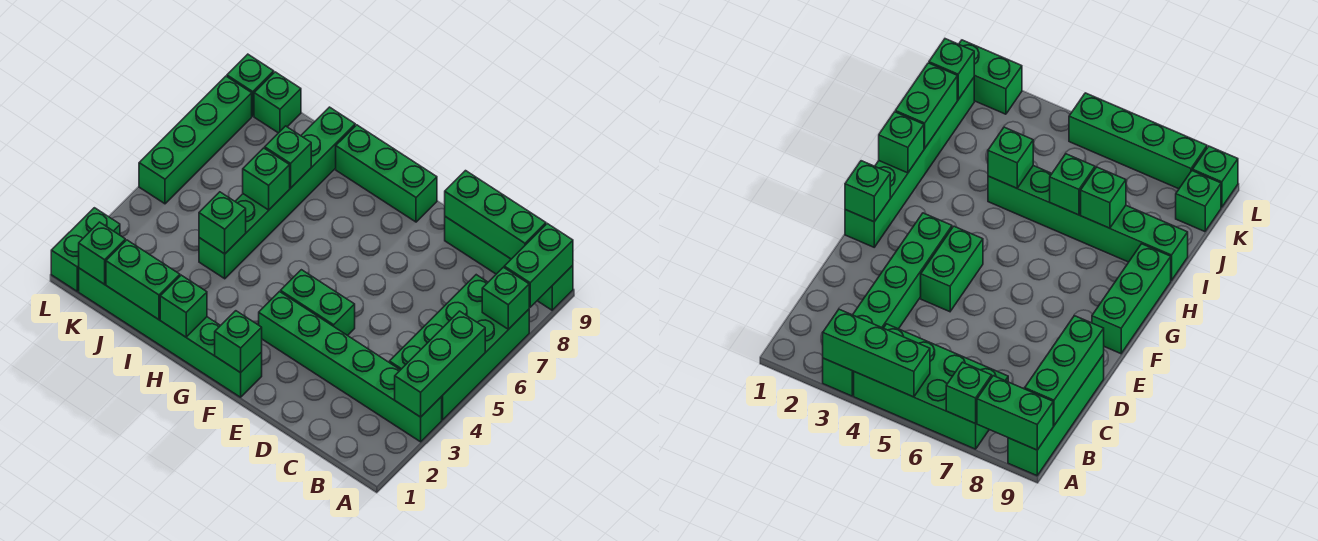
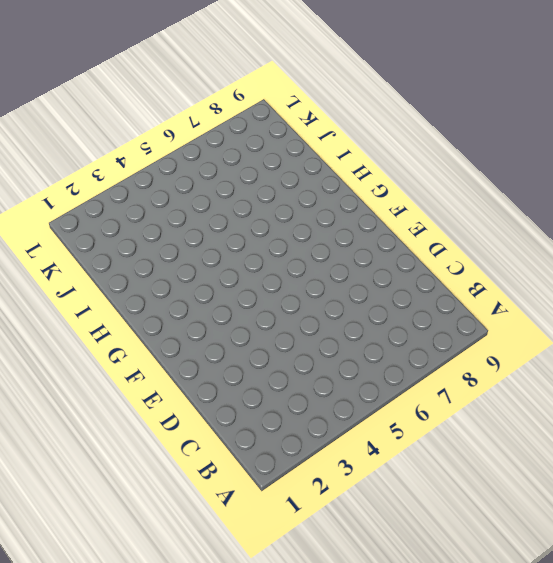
none -> green 1x6 brick [259,292,442,442]
none -> green 2x4 brick [389,275,529,420]
none -> green 1x4 brick [445,217,573,310]

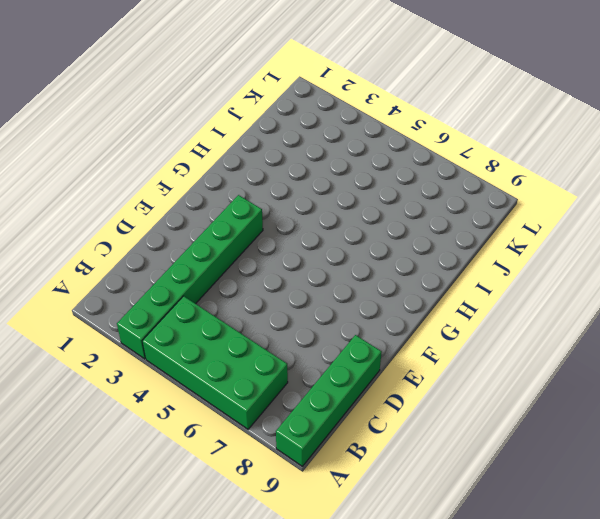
none -> green 1x2 brick [281,270,355,336]
none -> green 1x6 brick [79,268,262,397]
none -> green 1x3 brick [336,125,437,222]

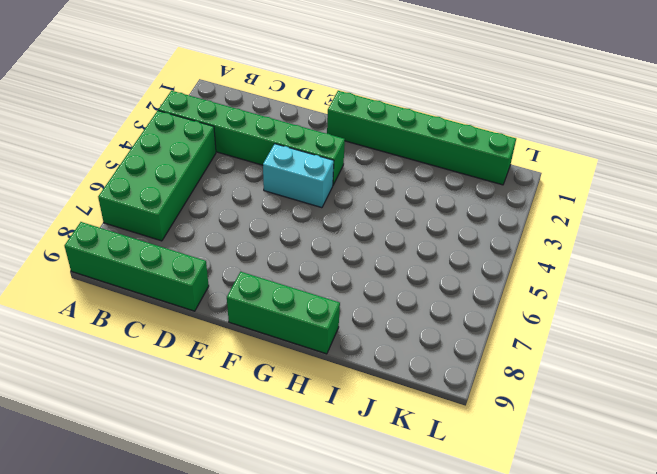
cyan 1x2 brick [263,144,334,208] -> green 1x2 brick [281,270,355,336]
none -> green 1x6 brick [199,107,355,279]
none -> green 1x1 brick [254,72,301,133]
none -> green 1x2 brick [51,208,120,291]

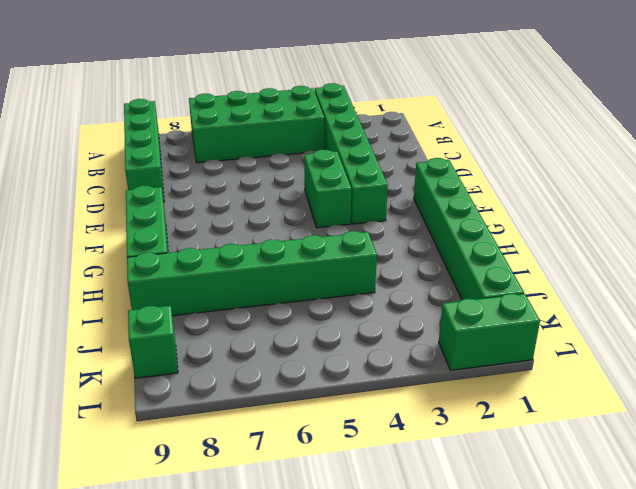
none -> green 1x4 brick [139,76,252,204]
none -> green 1x1 brick [227,54,274,116]
none -> green 1x3 brick [395,311,485,417]

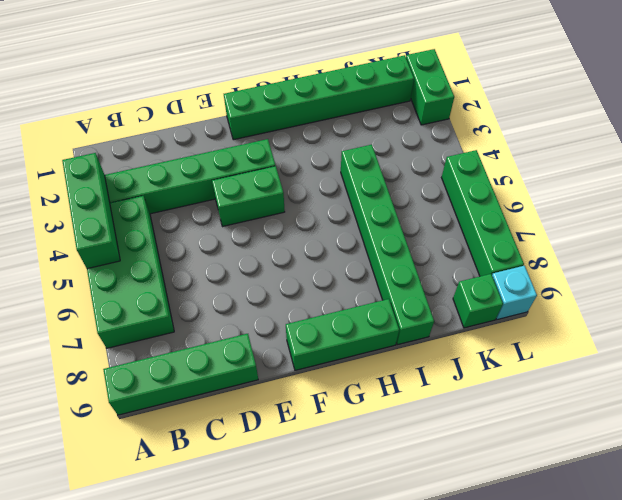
cyan 1x1 brick [492,266,537,320] -> green 1x1 brick [227,54,274,116]
none -> green 1x1 brick [482,267,529,329]
none -> green 1x2 brick [504,224,573,307]
none -> green 1x3 brick [445,171,546,259]

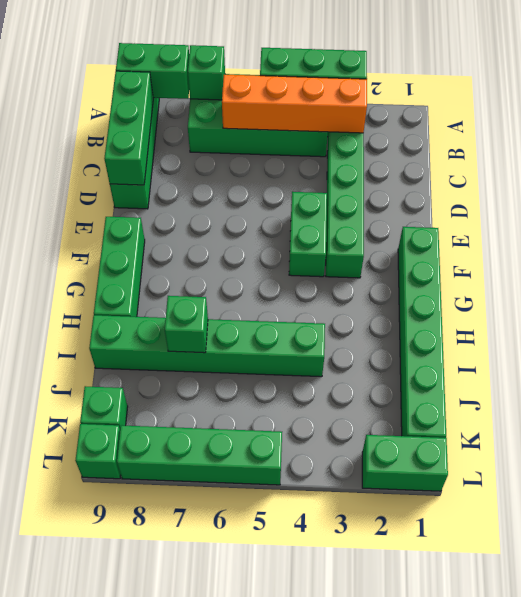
orange 1x4 brick [222,75,367,133] -> none
none -> green 1x1 brick [215,311,262,373]
none -> green 1x1 brick [160,275,207,337]
none -> green 1x2 brick [106,240,180,320]

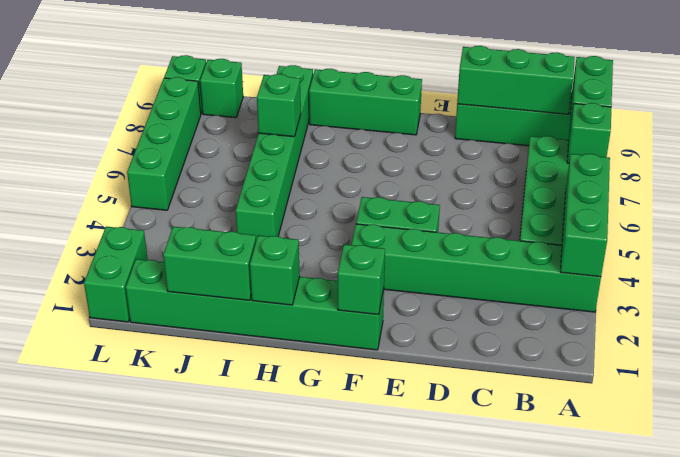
none -> green 1x1 brick [199,192,246,254]
none -> green 1x1 brick [243,148,290,210]
none -> green 1x1 brick [79,222,125,284]

